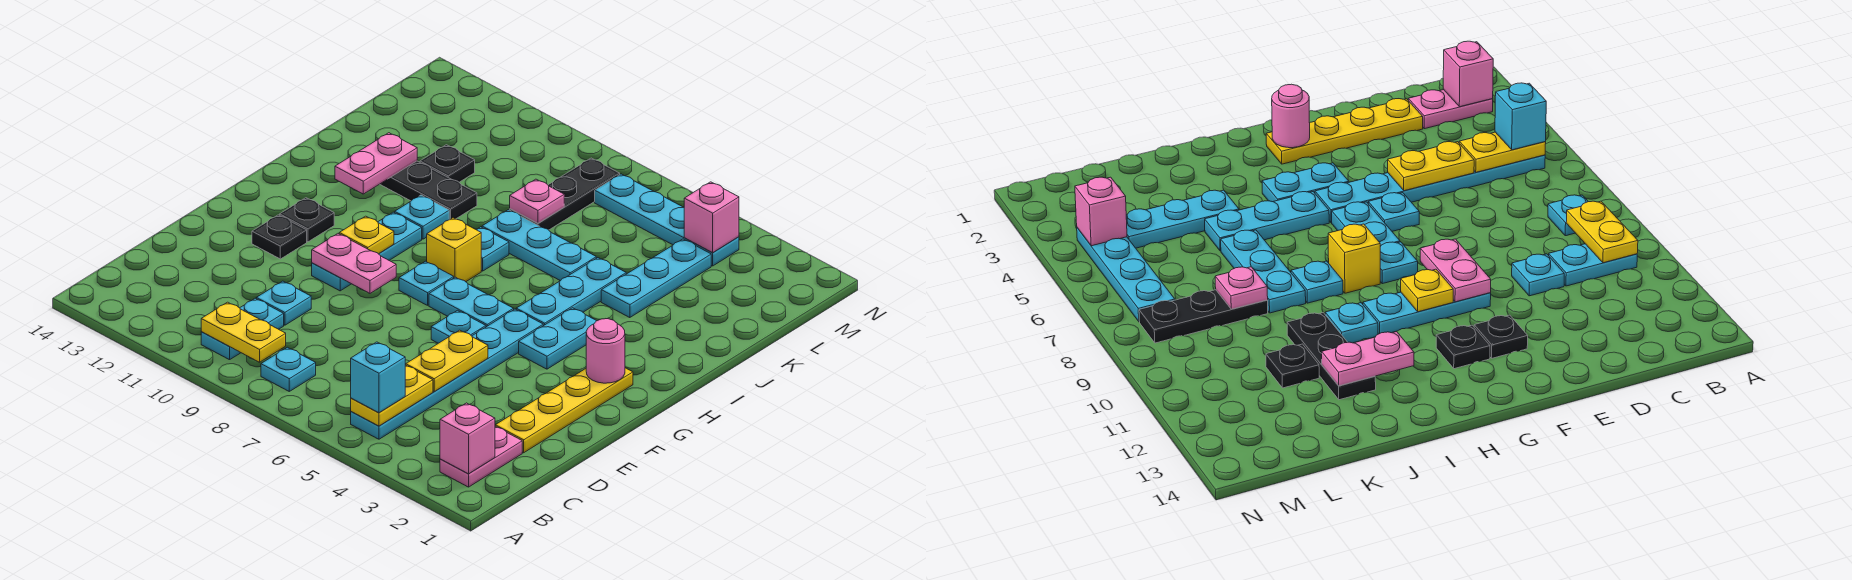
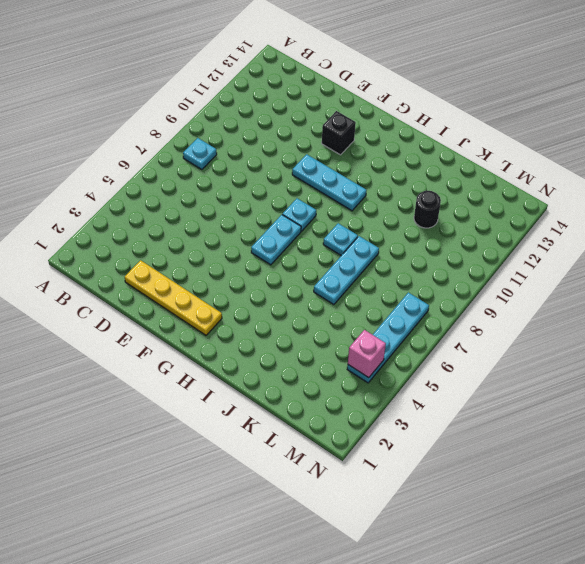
black 1x1 brick [322,111,356,155] -> black 1x1 plate [252,215,307,259]
black 1x1 round brick [414,191,441,228] -> black 1x1 plate [420,145,475,182]
none -> pink 1x2 plate [440,426,522,487]
none -> cyan 1x6 plate [351,309,543,439]
none -> cyan 1x2 plate [201,298,284,360]
none -> cyan 1x1 plate [256,281,311,325]

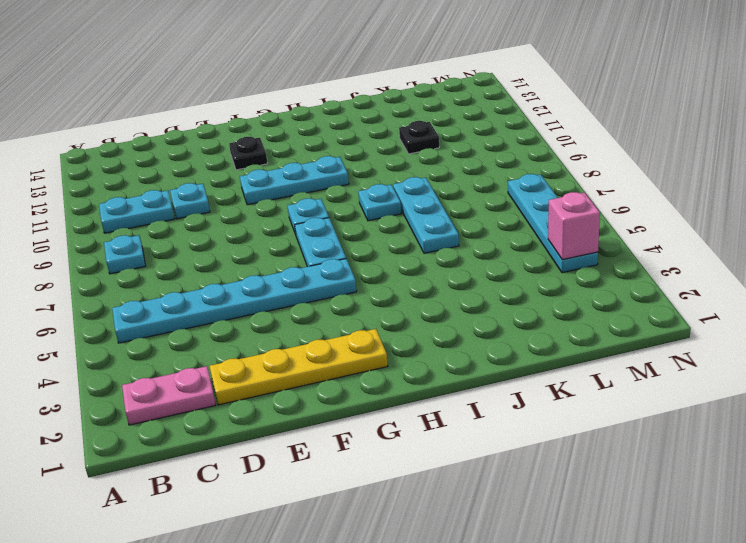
none -> cyan 1x1 plate [431,310,486,343]
none -> cyan 1x2 plate [519,308,596,369]
none -> black 1x1 plate [280,198,334,242]
none -> cyan 1x3 plate [516,258,626,326]

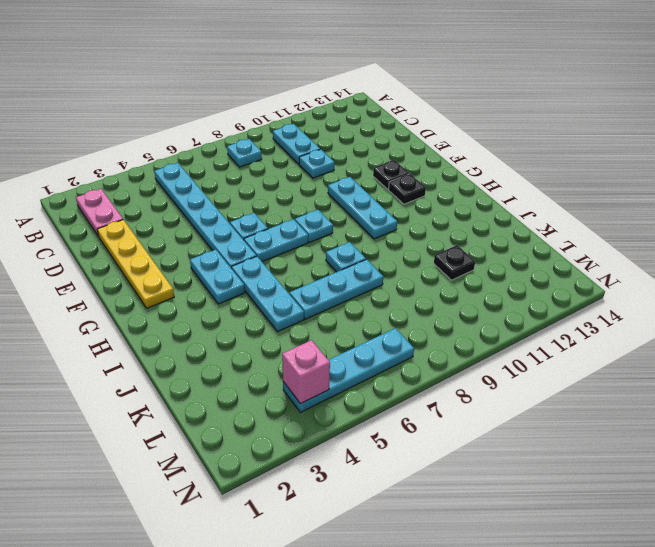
none -> yellow 1x1 brick [427,218,481,282]
none -> cyan 1x1 plate [395,195,449,239]
none -> cyan 1x3 plate [601,239,711,318]
none -> black 1x3 plate [380,161,477,220]

